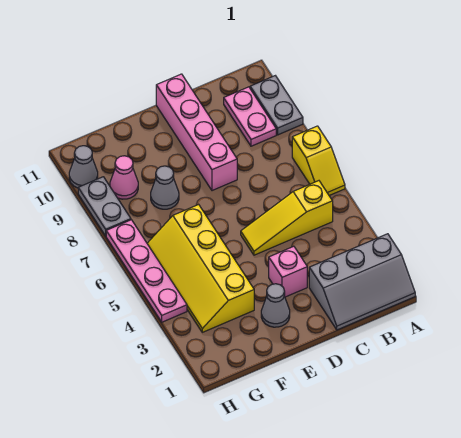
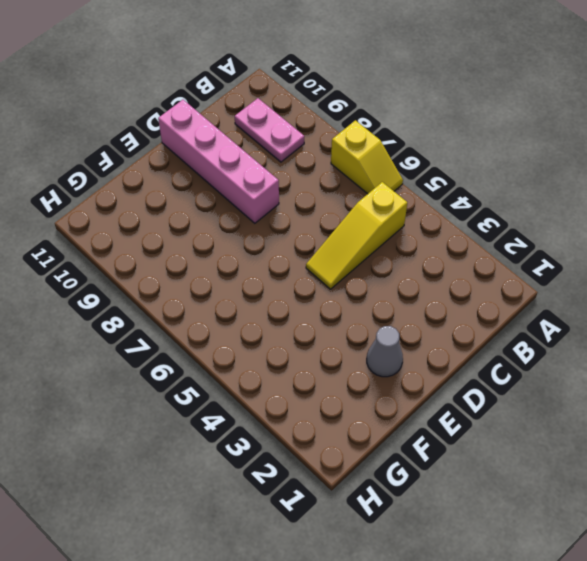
none -> grey 2x3 slope [309,234,415,330]
none -> grey 1x2 plate [250,76,303,135]
none -> pink 1x1 brick [269,246,307,297]

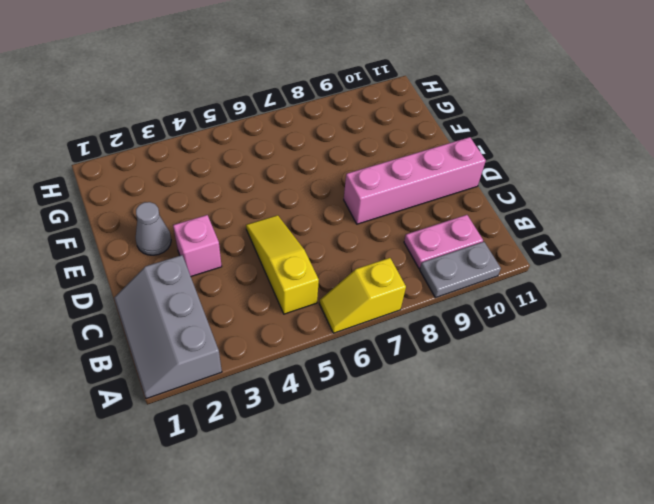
none -> yellow 2x4 slope [147,204,254,332]
none -> grey 1x1 cone [151,166,179,209]
none -> pink 1x1 cone [110,156,138,199]

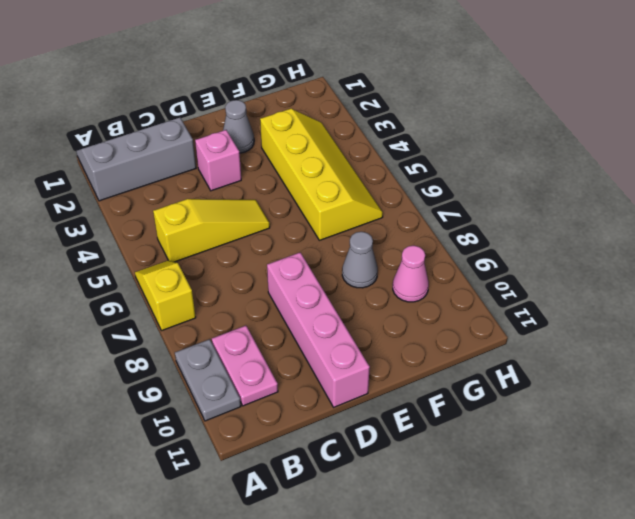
none -> pink 1x4 plate [106,220,187,322]
none -> grey 1x2 plate [78,177,131,236]
none -> grey 1x1 cone [69,146,98,188]

